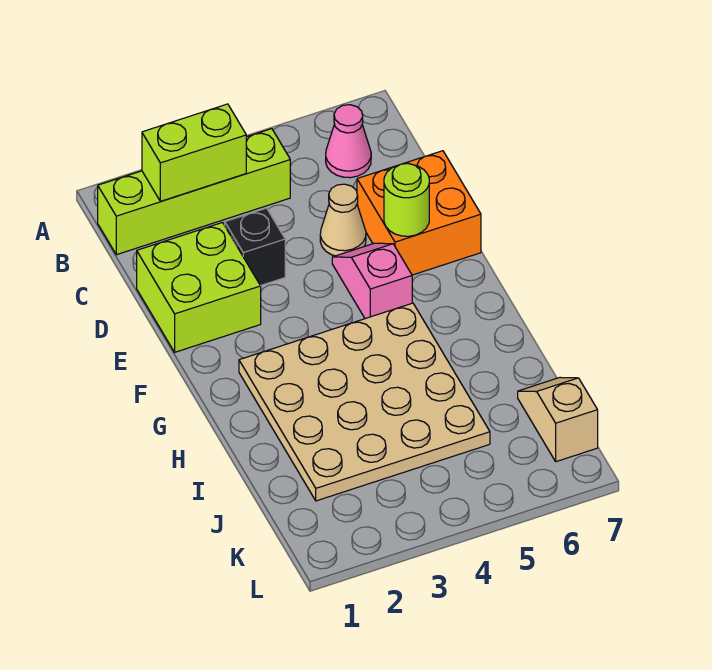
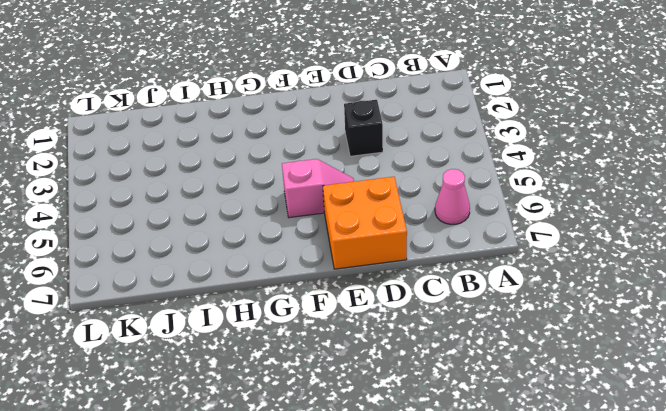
none -> lime 1x4 brick [98,129,290,255]
none -> lime 2x2 brick [137,223,261,352]

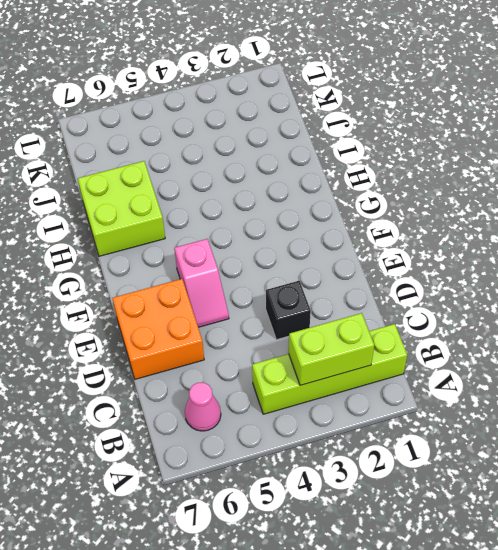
lime 2x2 brick [78,161,165,256] -> lime 2x2 brick moved to [137,223,261,352]
none -> tan 1x1 cone [320,184,366,256]
none -> tan 4x4 plate [239,303,490,501]

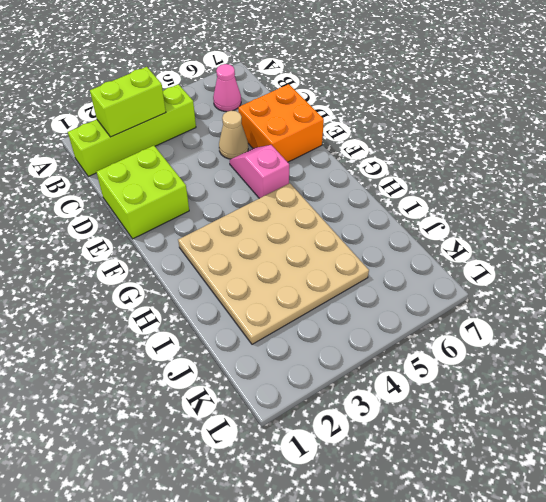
none -> black 1x1 brick [225,208,285,286]
none -> tan 1x2 slope [518,377,598,462]

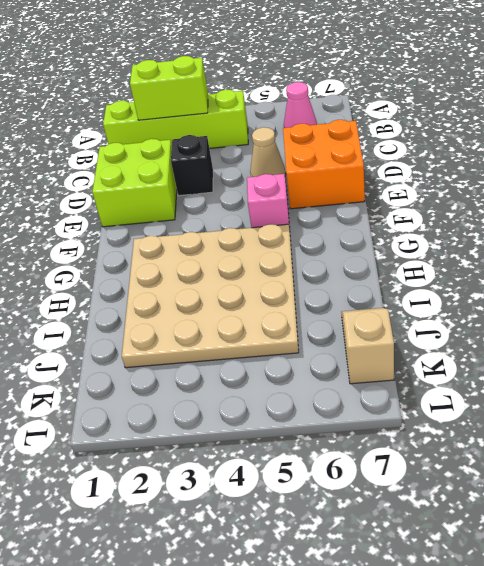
none -> lime 1x1 round brick [384,164,429,236]

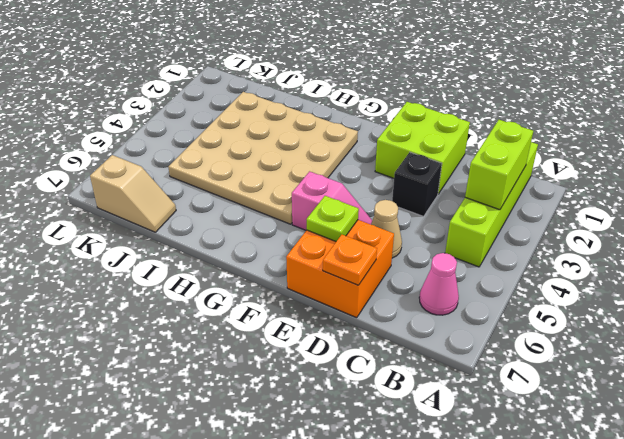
orange 1x1 plate [323,235,377,285] -> none
lime 1x1 plate [306,196,359,241] -> lime 1x1 round brick [384,164,429,236]

